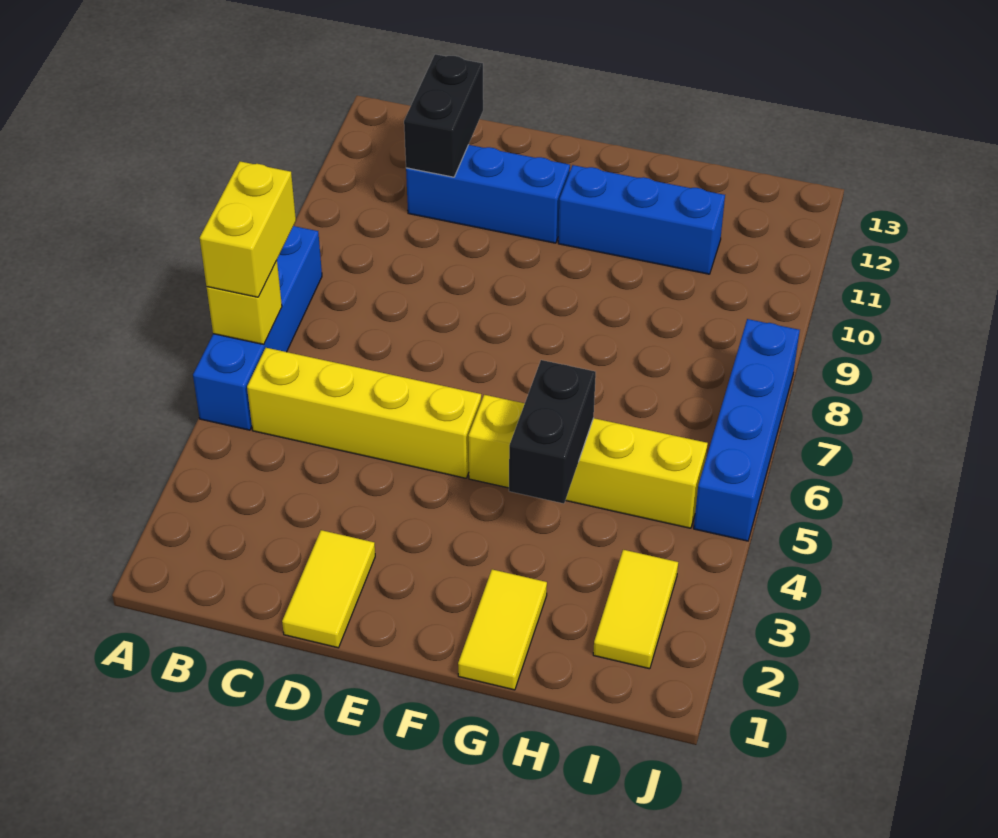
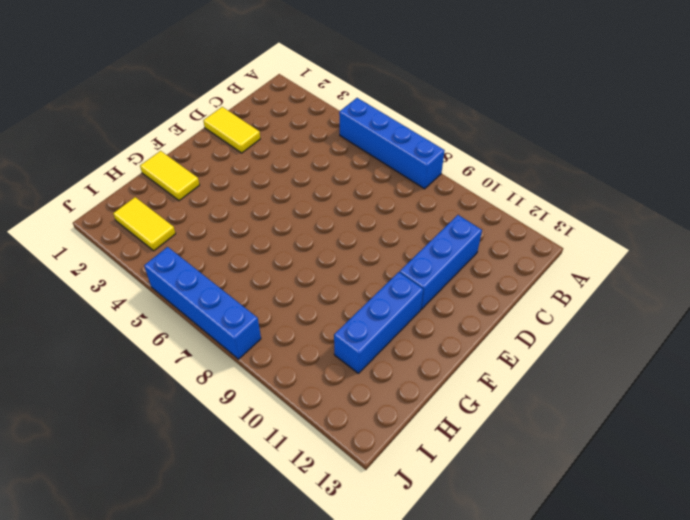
none -> yellow 1x4 brick [247,348,481,478]
none -> yellow 1x4 brick [468,395,708,528]
none -> yellow 1x1 brick [207,261,282,344]

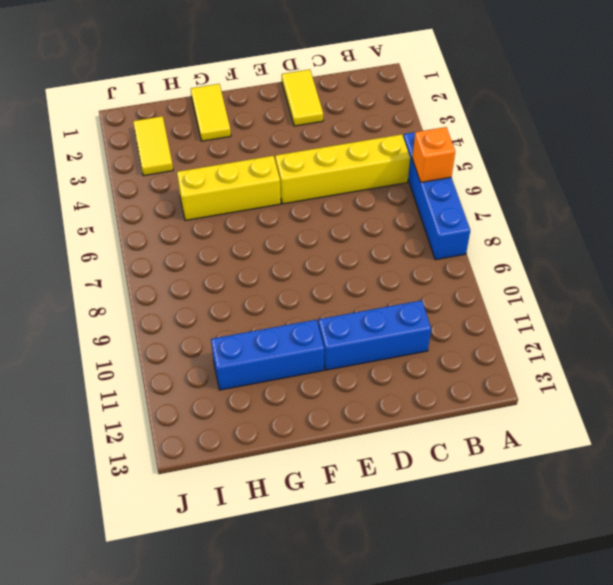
orange 1x1 brick [412,127,455,182] -> yellow 1x1 brick [207,261,282,344]
yellow 1x3 brick [177,156,281,221] -> yellow 1x4 brick [468,395,708,528]
none -> blue 1x4 brick [694,319,800,541]
none -> black 1x2 brick [404,54,483,177]
none -> black 1x2 brick [509,360,596,504]

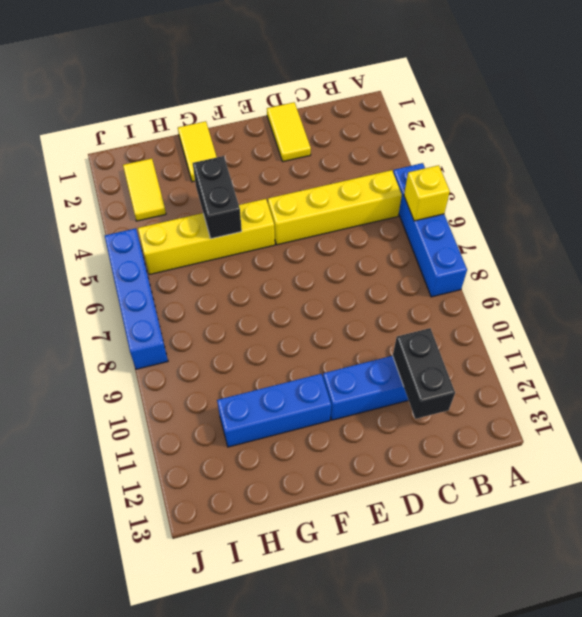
none -> yellow 1x2 brick [200,161,296,297]

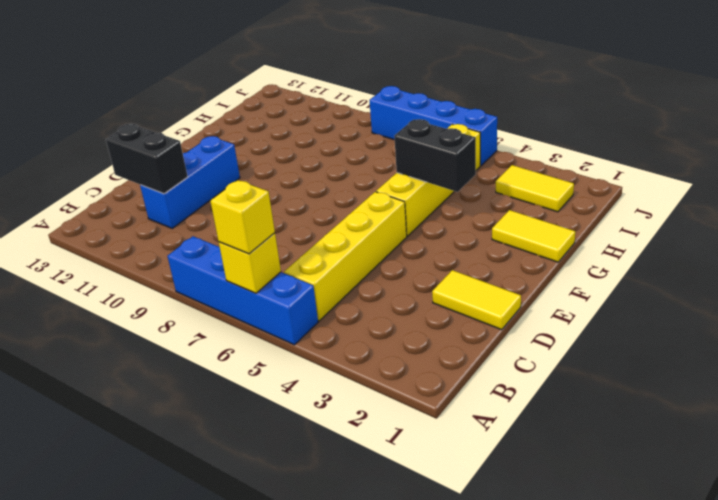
yellow 1x1 brick [210,180,275,254] -> yellow 1x2 brick [200,161,296,297]
none -> blue 1x3 brick [558,165,725,274]

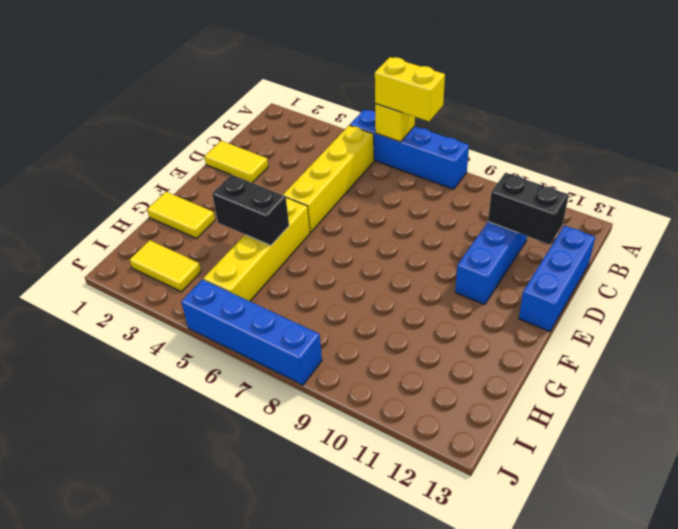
blue 1x3 brick [519,226,595,332] -> blue 1x3 brick moved to [558,165,725,274]

